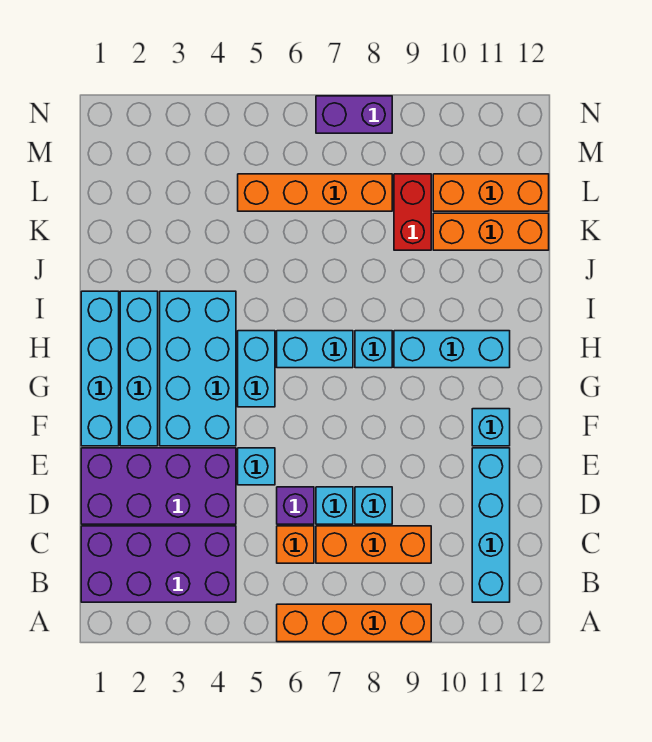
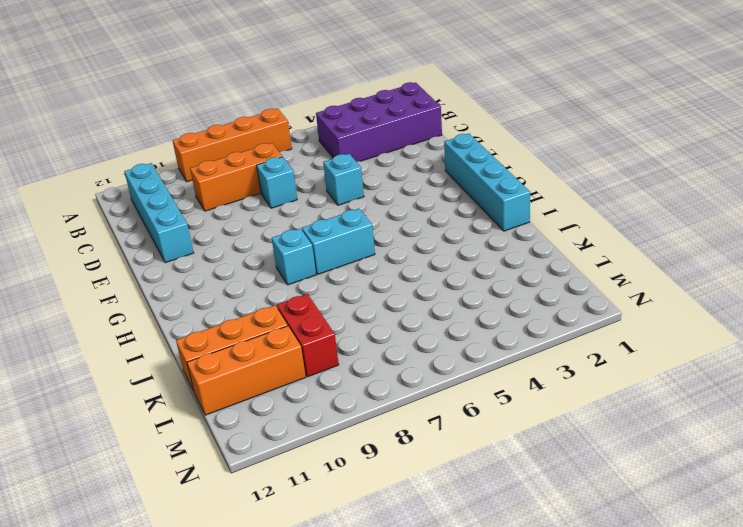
none -> orange 1x1 brick [277,526,314,563]
none -> purple 2x4 brick [81,448,236,524]
none -> purple 1x1 brick [277,487,314,524]

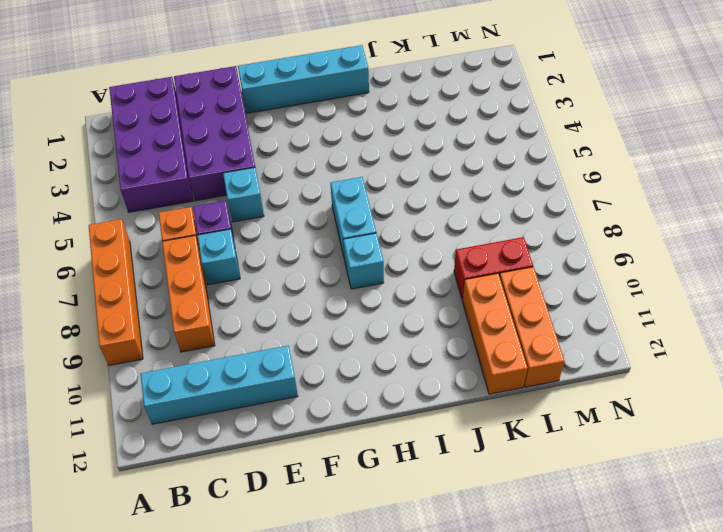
none -> cyan 1x1 brick [355,487,392,524]
none -> cyan 1x4 brick [120,291,158,446]
none -> cyan 2x4 brick [160,291,236,446]

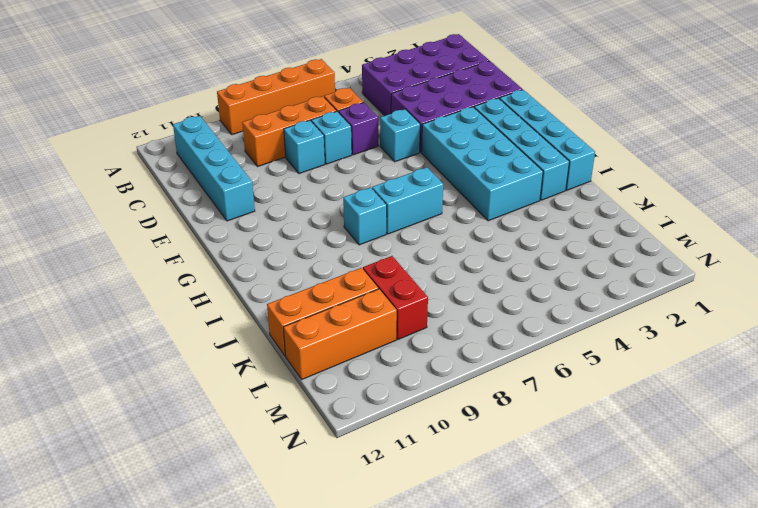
none -> cyan 1x1 brick [472,409,510,446]
none -> cyan 1x2 brick [238,331,275,407]
none -> cyan 1x3 brick [394,331,510,368]

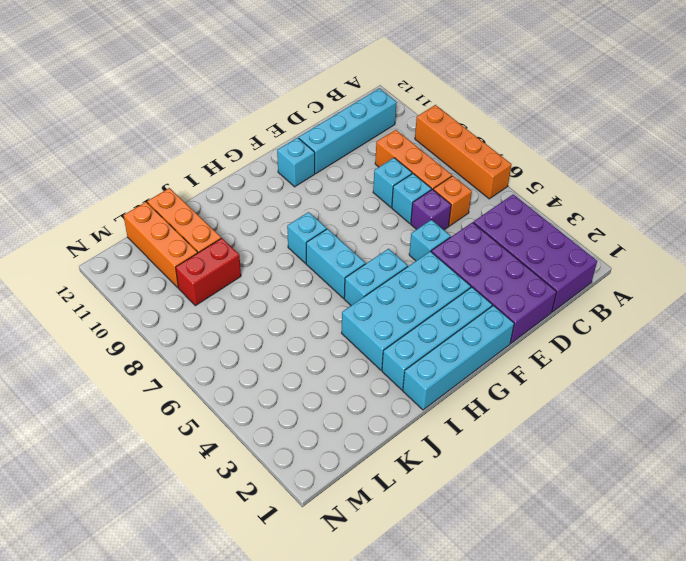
none -> cyan 1x3 brick [394,331,510,368]
none -> orange 1x4 brick [238,174,392,211]
none -> purple 1x2 brick [316,96,392,133]

